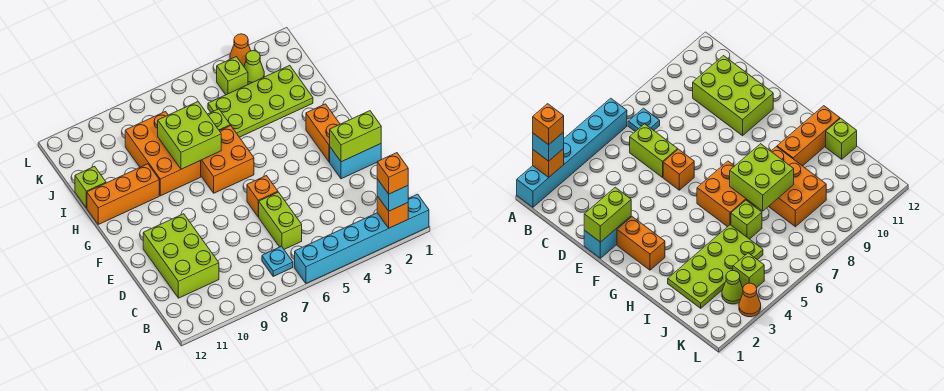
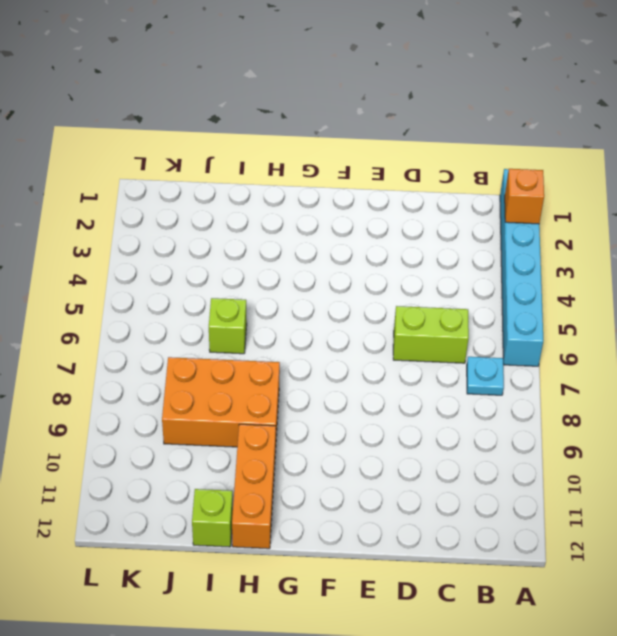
none -> lime 2x3 brick [143,214,219,298]
none -> cyan 1x2 brick [330,144,381,179]
none -> orange 1x1 brick [247,176,278,217]

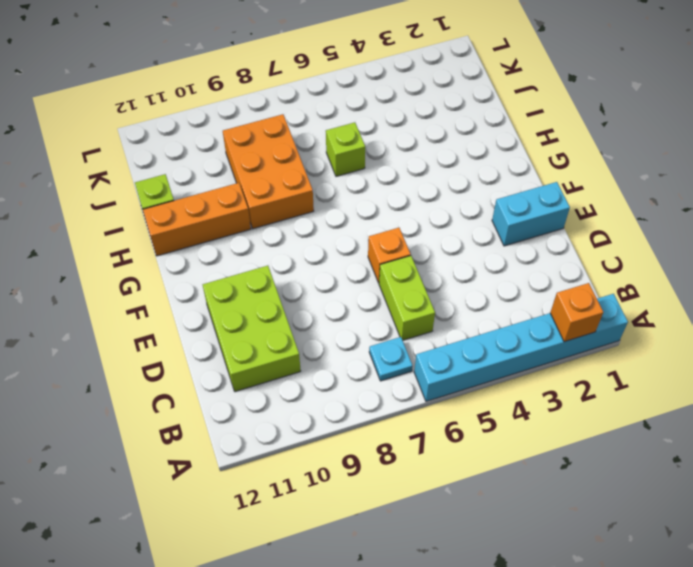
none -> orange 1x2 brick [306,104,340,162]
none -> orange 2x2 brick [201,125,254,193]
none -> lime 2x4 plate [208,65,313,137]

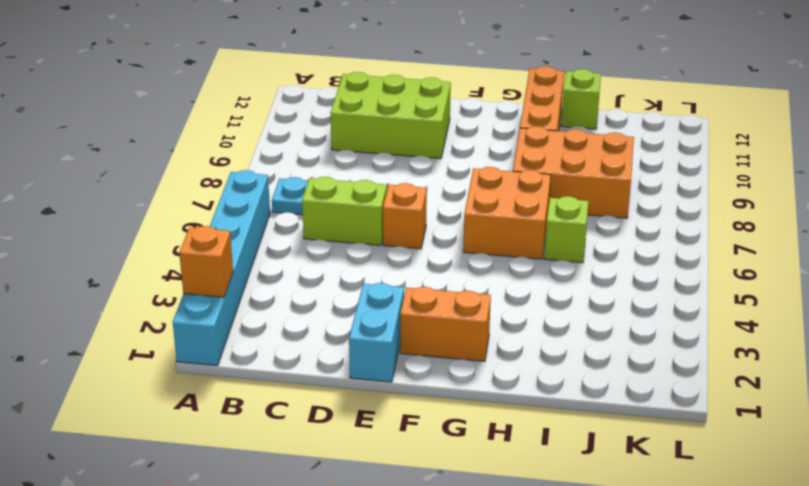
none -> lime 2x4 plate [208,65,313,137]
none -> lime 1x1 cone [244,51,264,84]
none -> lime 1x1 brick [217,57,248,95]

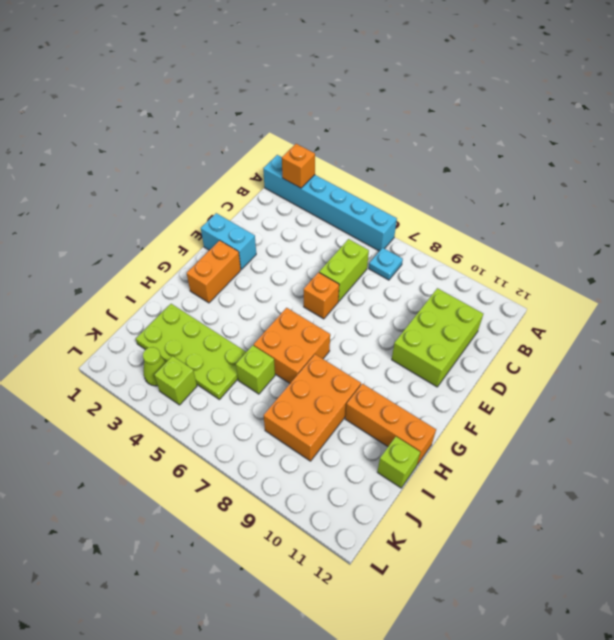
none -> orange 1x1 cone [230,34,251,66]
none -> lime 1x2 brick [330,111,381,162]
none -> lime 2x2 brick [158,102,221,169]

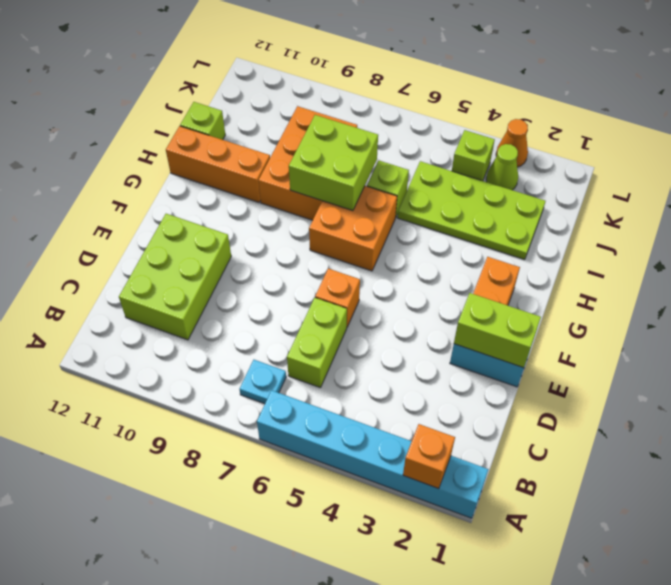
none -> cyan 1x1 brick [377,179,408,211]
none -> orange 1x1 brick [377,153,408,194]

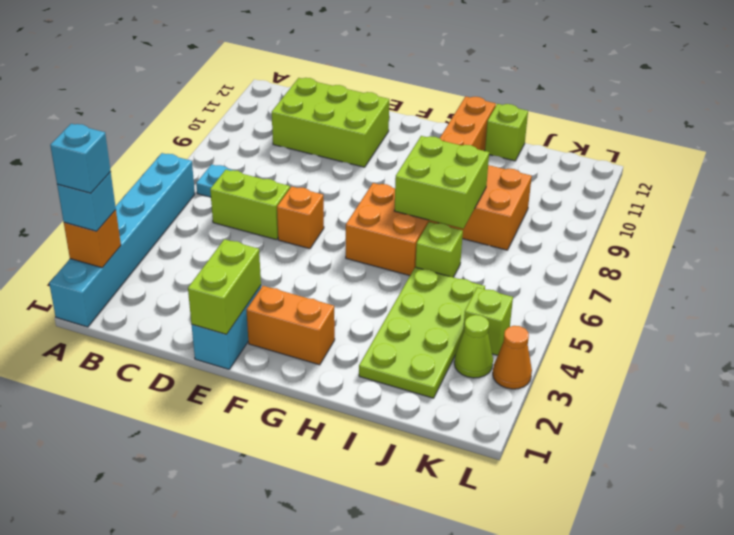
cyan 1x1 brick [50,124,111,193] -> orange 1x1 brick [377,153,408,194]

